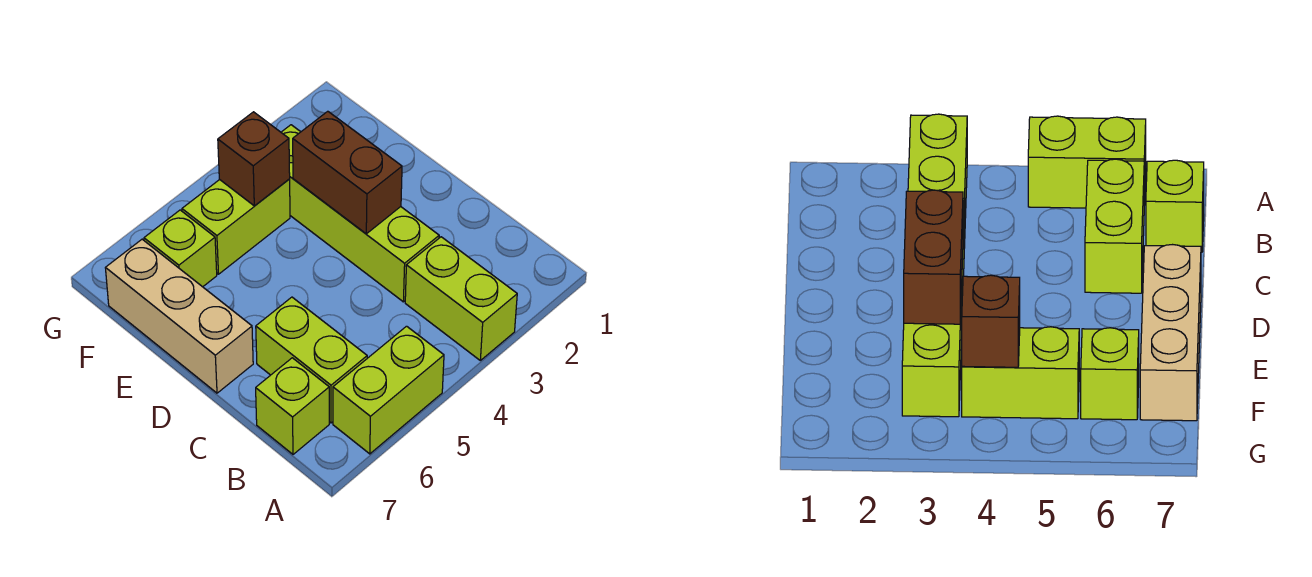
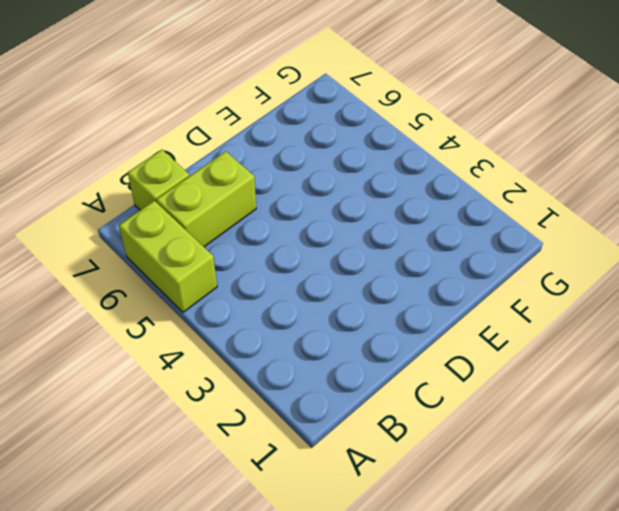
none -> lime 1x2 brick [405,237,517,360]
none -> lime 1x4 brick [281,125,439,302]

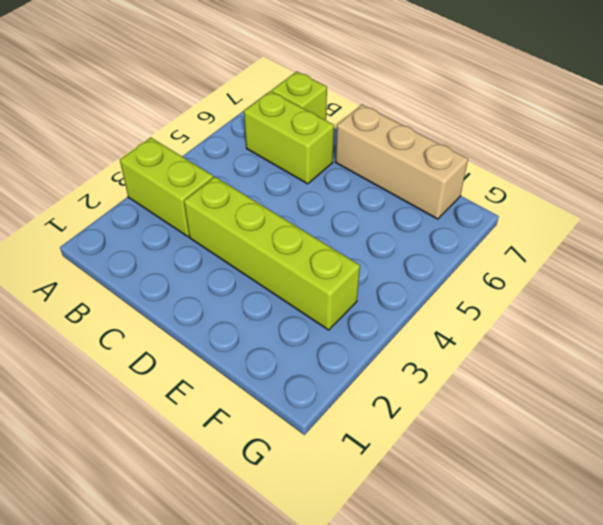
none -> lime 1x2 brick [333,326,444,454]
none -> lime 1x2 brick [182,179,290,274]

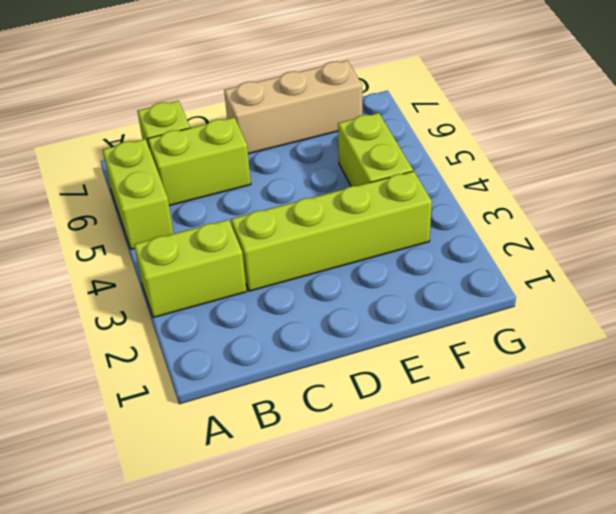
none -> lime 1x1 brick [144,210,217,287]
none -> brown 1x2 brick [293,111,402,234]

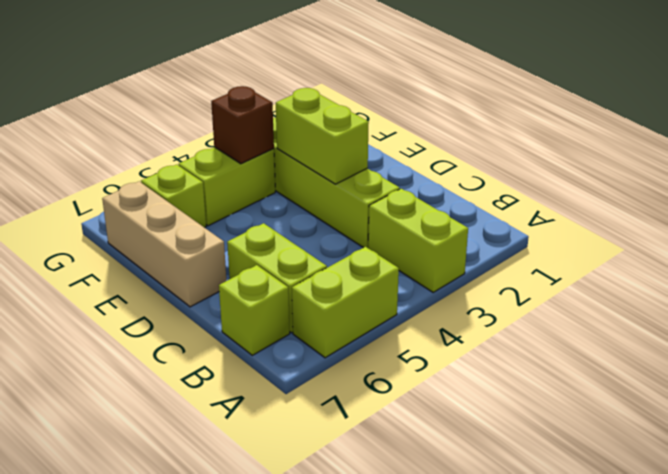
lime 1x2 brick [276,88,369,184] -> brown 1x2 brick [293,111,402,234]

